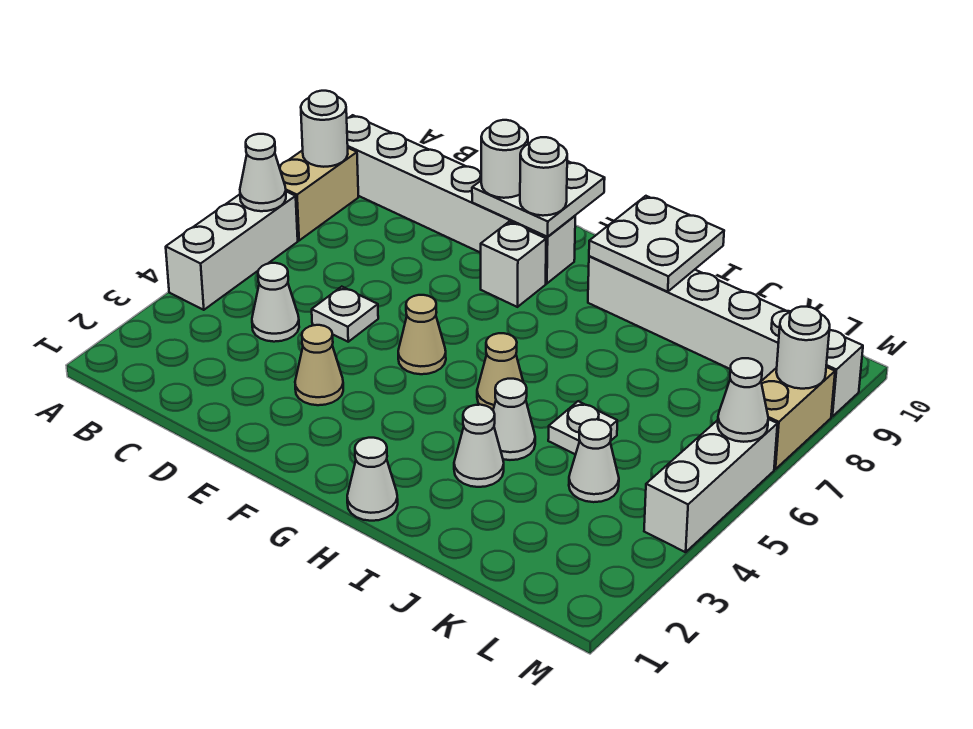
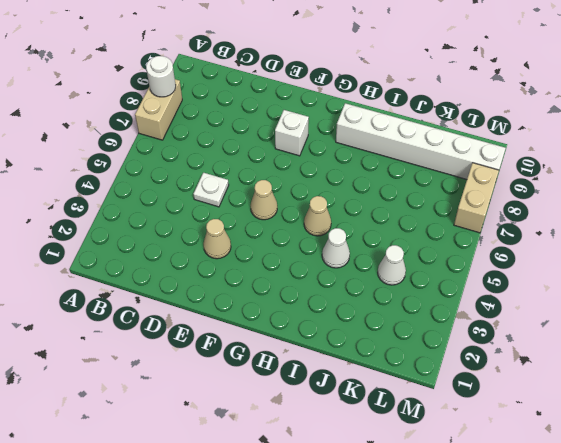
none -> white 1x3 brick [166,192,298,310]
none -> white 1x6 brick [347,115,575,284]
none -> white 1x1 cone [252,263,299,342]

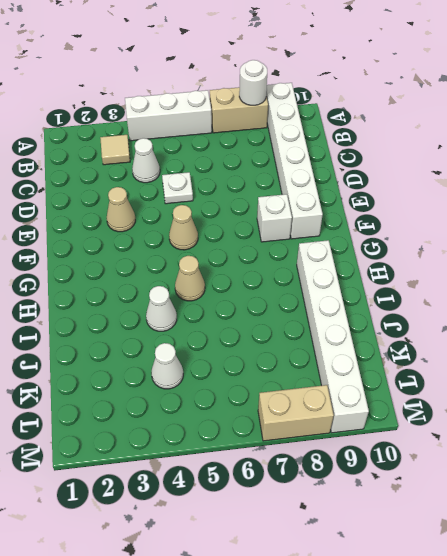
tan 1x1 tile [100,135,130,165] -> none
none -> white 1x1 cone [347,438,398,521]
none -> white 1x1 cone [454,405,504,487]
none -> white 1x1 plate [548,401,617,455]

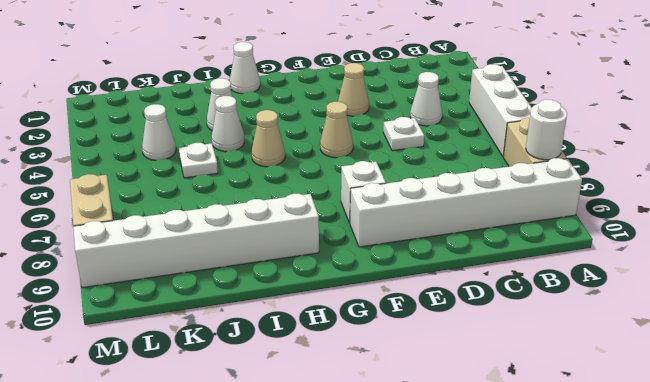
none -> white 1x3 brick [644,419,777,552]
none -> white 1x1 cone [240,134,286,211]
none -> white 2x2 plate [472,161,605,237]

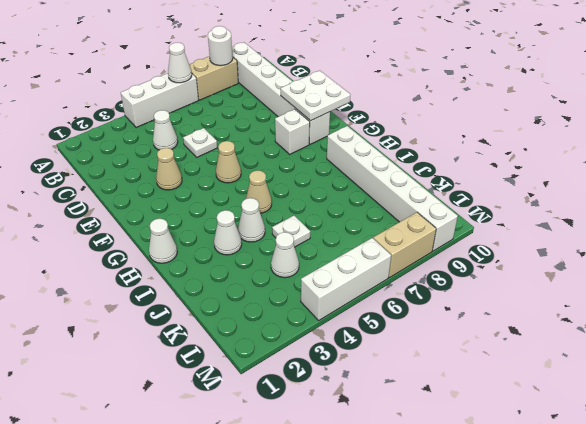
none -> white 2x2 plate [589,196,724,292]
none -> white 1x1 cone [718,358,768,442]
none -> white 1x1 round brick [776,307,830,389]

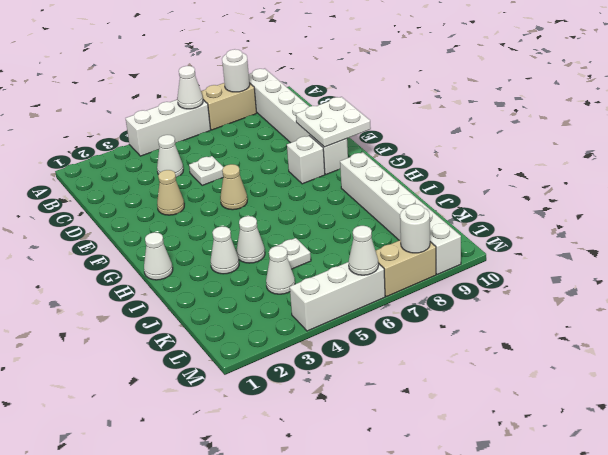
none -> tan 1x1 cone [477,333,523,410]
none -> white 2x2 plate [589,196,724,292]
none -> white 1x1 round brick [481,120,528,198]

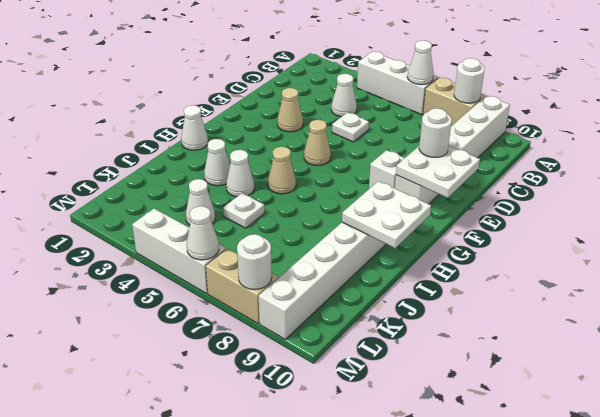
none -> white 1x1 round brick [520,137,567,216]

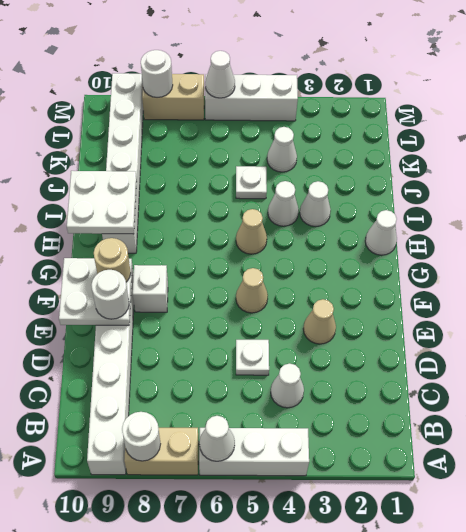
tan 1x1 round brick [94,238,131,282] -> white 1x1 round brick [520,137,567,216]

